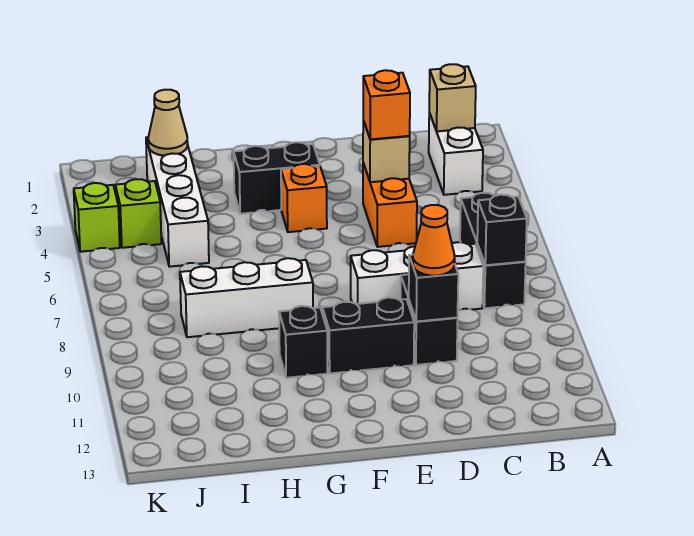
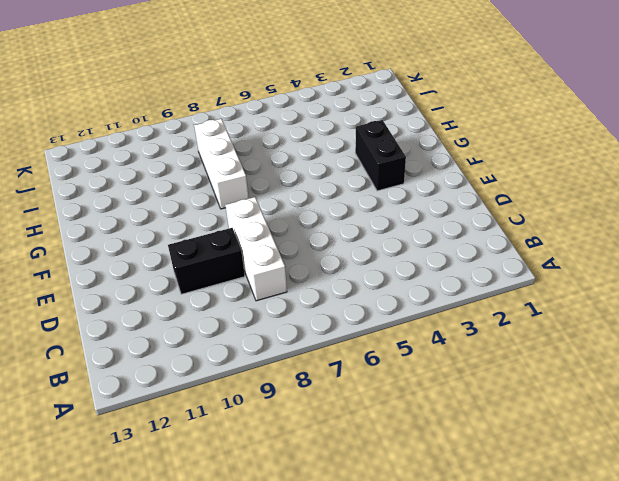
none -> white 1x2 brick [429,113,483,195]
none -> black 1x3 brick [460,193,526,308]
none -> orange 1x2 brick [363,163,417,247]

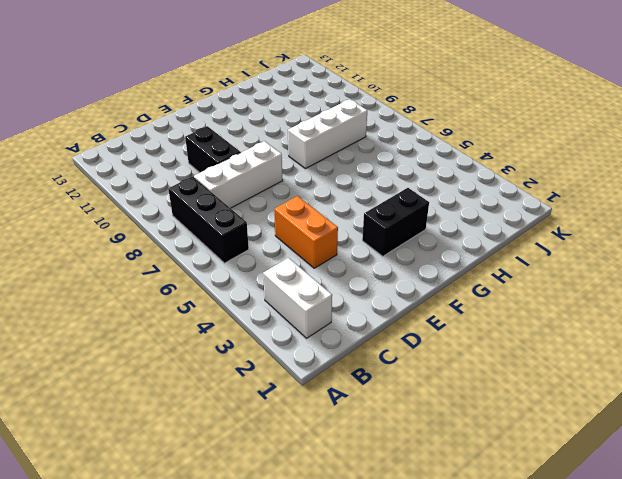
none -> black 1x2 brick [322,298,414,373]
none -> orange 1x1 brick [281,164,327,232]
none -> black 1x1 brick [279,306,327,378]

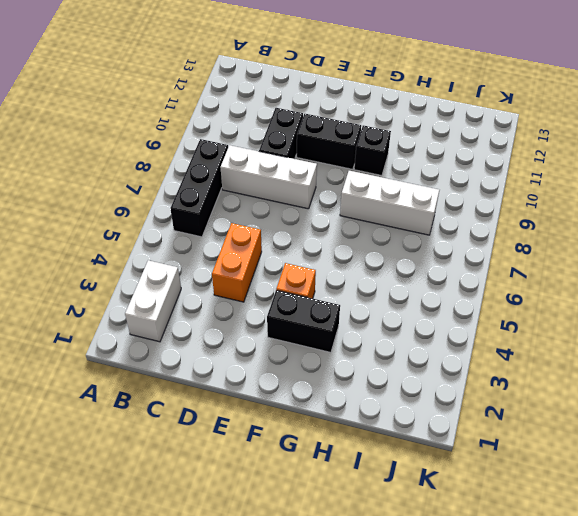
none -> white 1x4 brick [146,137,209,267]
none -> lime 1x1 brick [115,179,161,248]
none -> lime 1x1 brick [74,183,120,252]

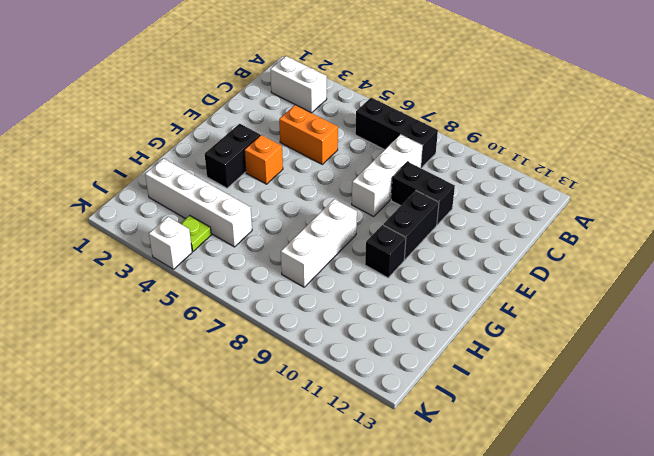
lime 1x1 plate [180,215,211,251] -> lime 1x1 brick [115,179,161,248]
white 1x1 brick [149,217,192,269] -> lime 1x1 brick [74,183,120,252]
none -> tan 1x1 brick [429,64,476,131]
none -> black 1x1 brick [477,195,527,265]
none -> tan 1x1 brick [363,120,410,182]

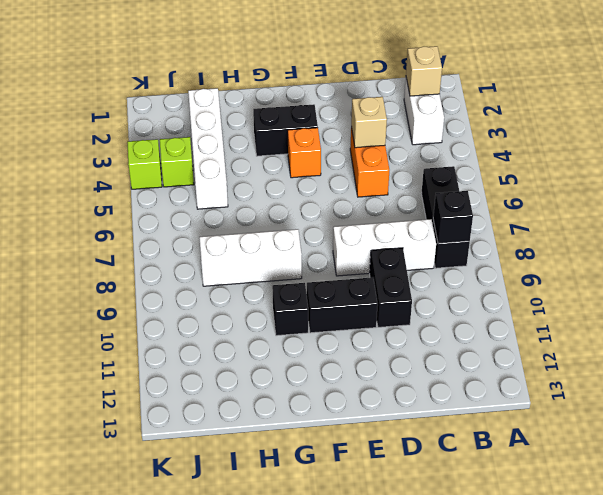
none -> black 1x1 brick [409,255,458,322]
none -> tan 1x1 cone [148,90,188,156]
none -> orange 1x1 brick [363,70,410,139]

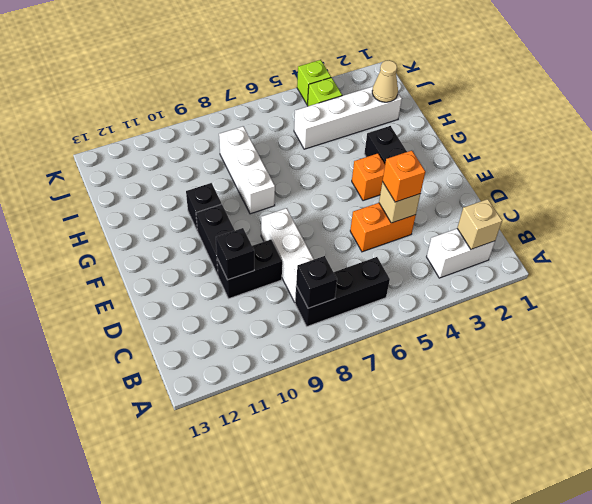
none -> orange 1x1 cone [413,205,455,276]

